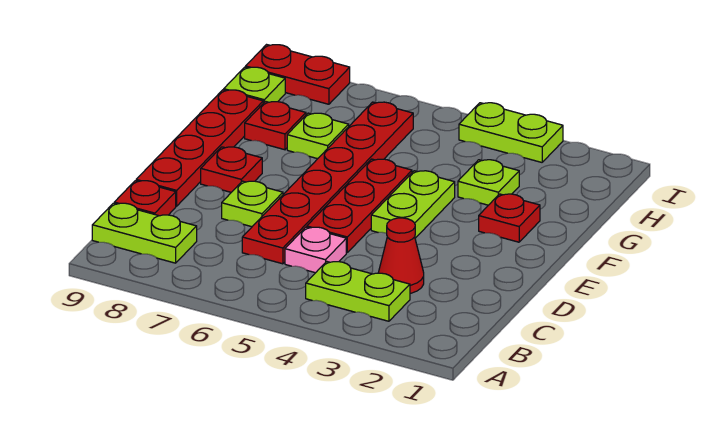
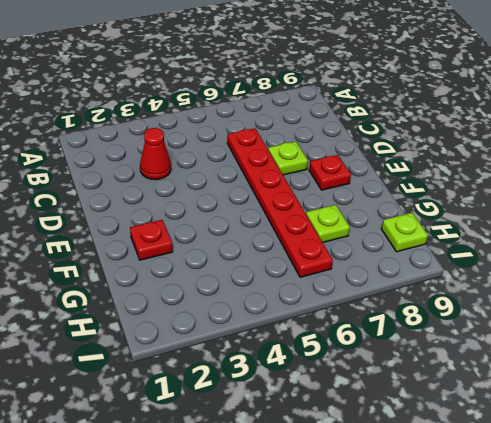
none -> lime 1x2 plate [306,262,410,321]
none -> lime 1x2 plate [92,203,197,263]
none -> pink 1x1 plate [285,227,346,273]

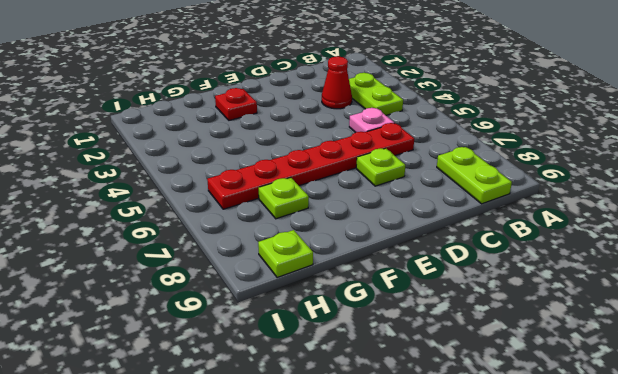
none -> red 1x1 plate [114,181,176,216]
none -> red 1x3 plate [307,159,412,253]
none -> red 1x4 plate [136,90,263,206]

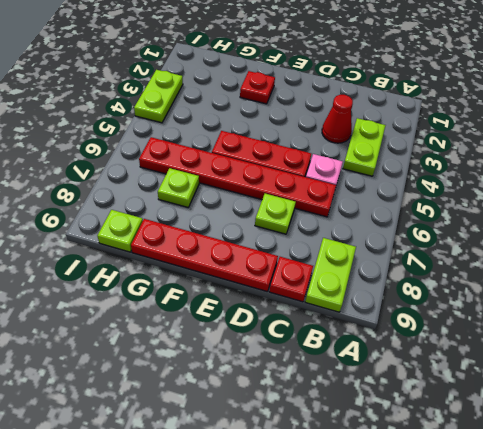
none -> lime 1x2 plate [371,171,455,238]
none -> red 1x1 plate [201,147,262,192]
none -> lime 1x1 plate [458,160,519,205]

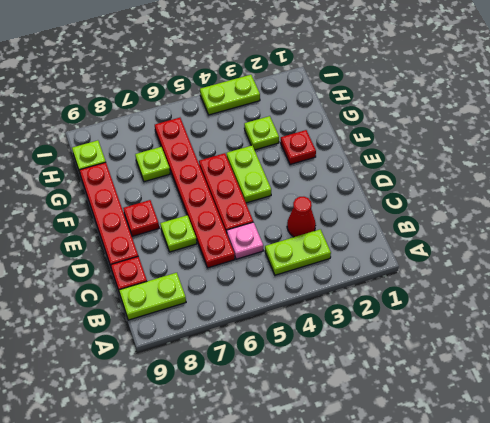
none -> red 1x1 plate [245,102,306,150]
none -> red 1x2 plate [246,45,350,104]

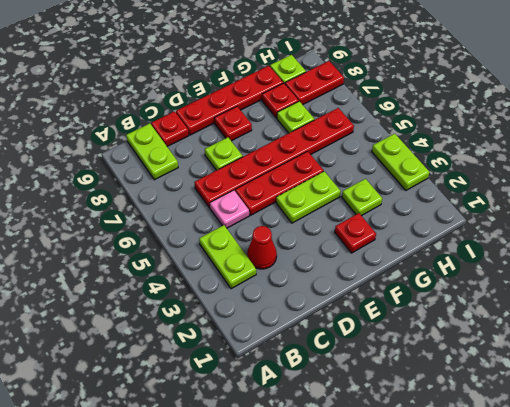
red 1x2 plate [285,61,344,105] -> red 1x2 plate turned to [246,45,350,104]

